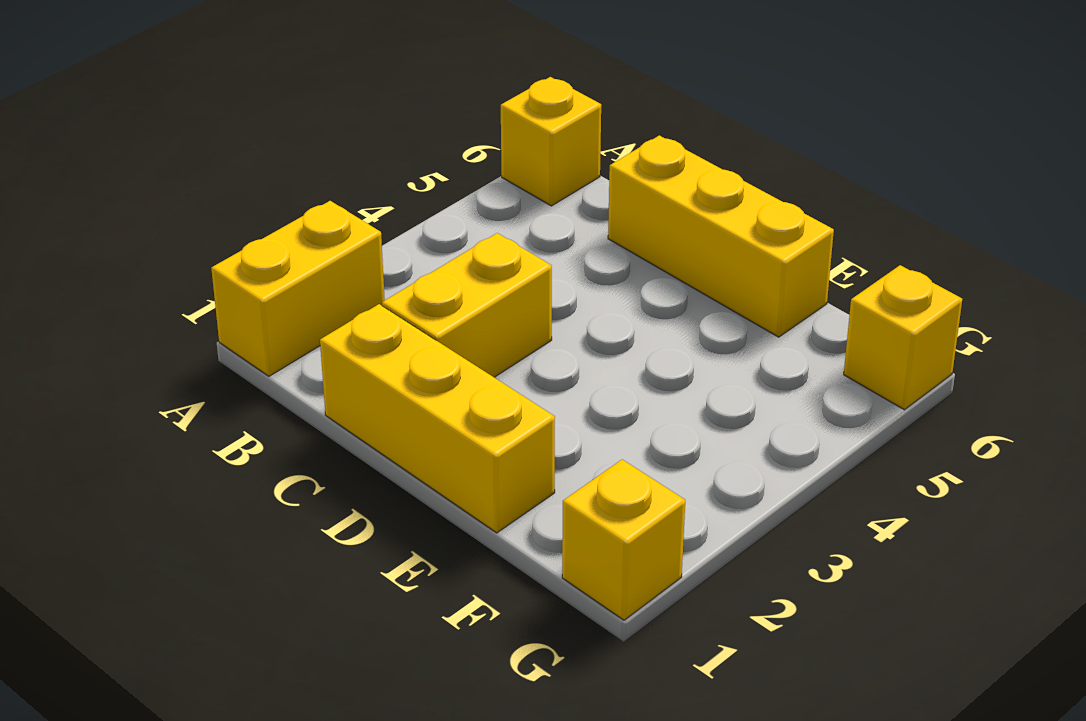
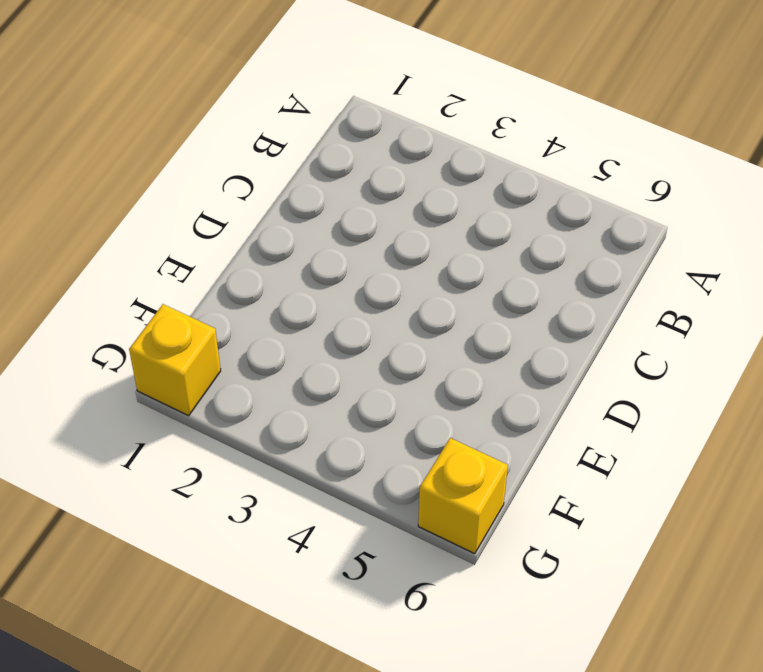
none -> yellow 1x2 brick [211,201,385,376]
none -> yellow 1x1 brick [501,77,601,206]

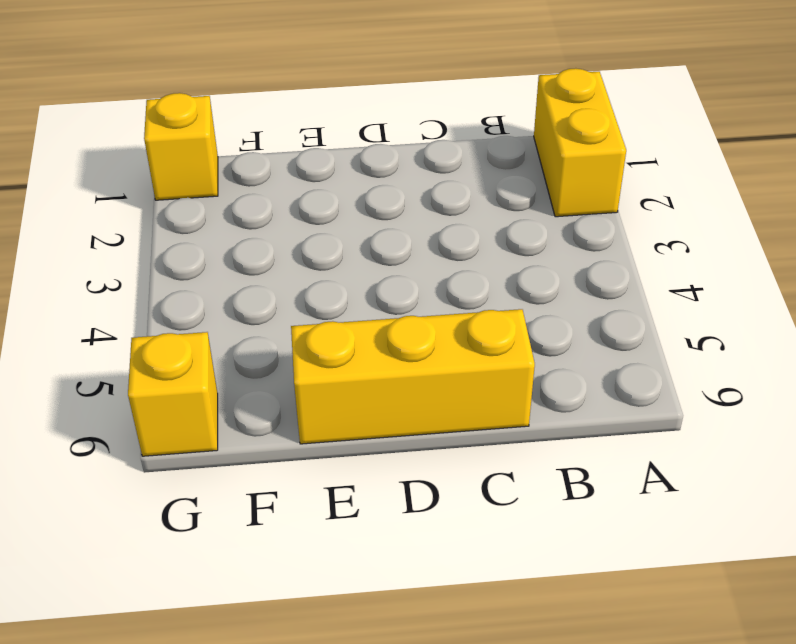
none -> yellow 1x1 brick [501,77,601,206]
none -> yellow 1x3 brick [320,304,555,533]

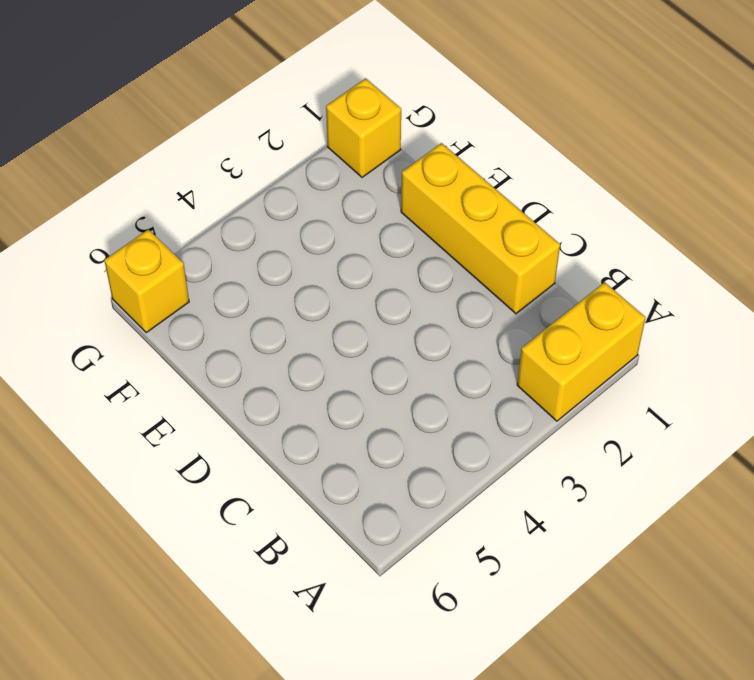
none -> yellow 1x1 brick [501,77,601,206]
none -> yellow 1x2 brick [382,233,552,377]

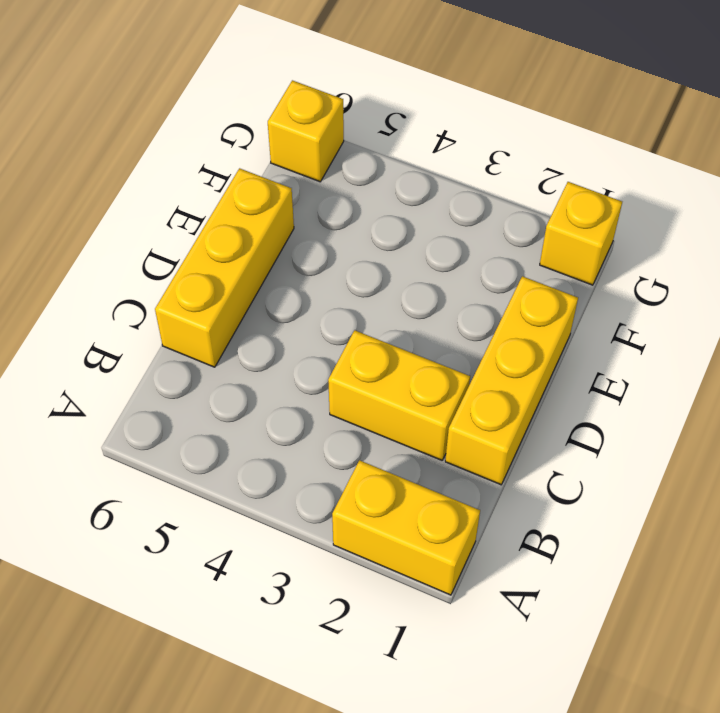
none -> yellow 1x1 brick [501,77,601,206]

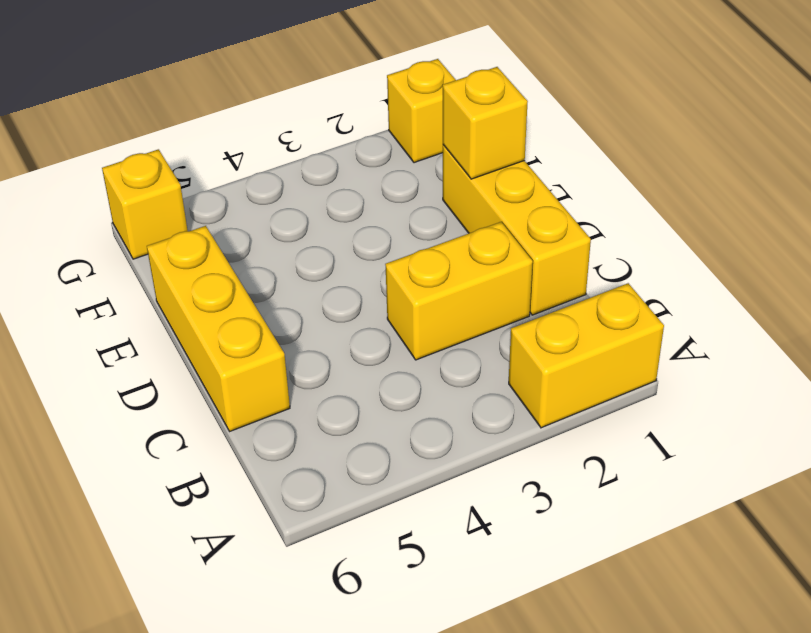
yellow 1x1 brick [443,67,528,179] -> yellow 1x1 brick moved to [501,77,601,206]

